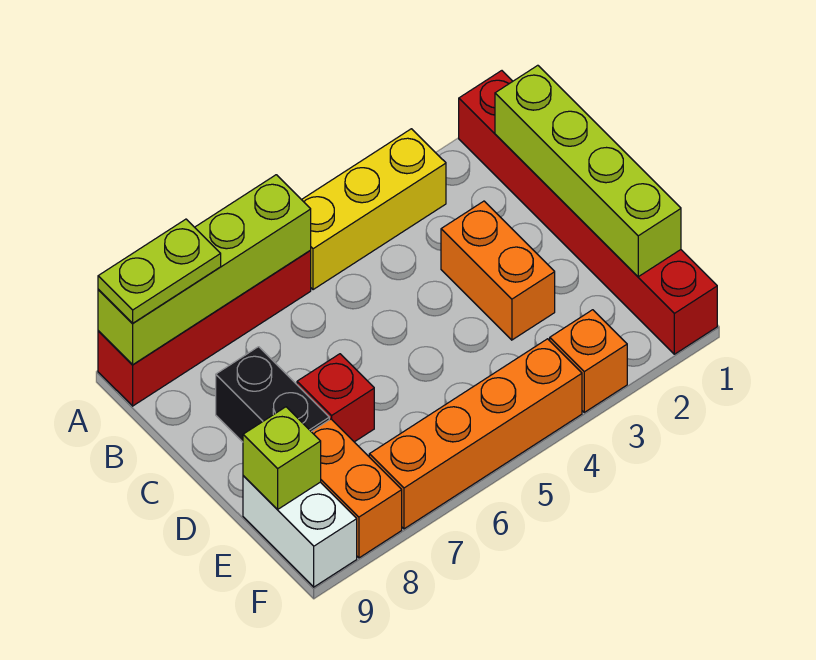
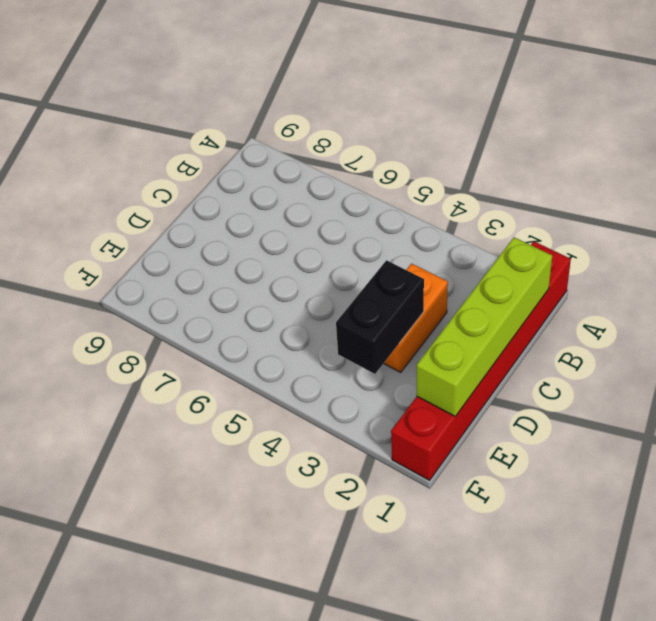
black 1x2 brick [336,260,424,374] -> black 1x2 brick moved to [216,347,329,442]
none -> yellow 1x3 brick [302,129,446,290]
none -> red 1x4 brick [98,250,311,406]
none -> red 1x1 brick [297,354,374,442]

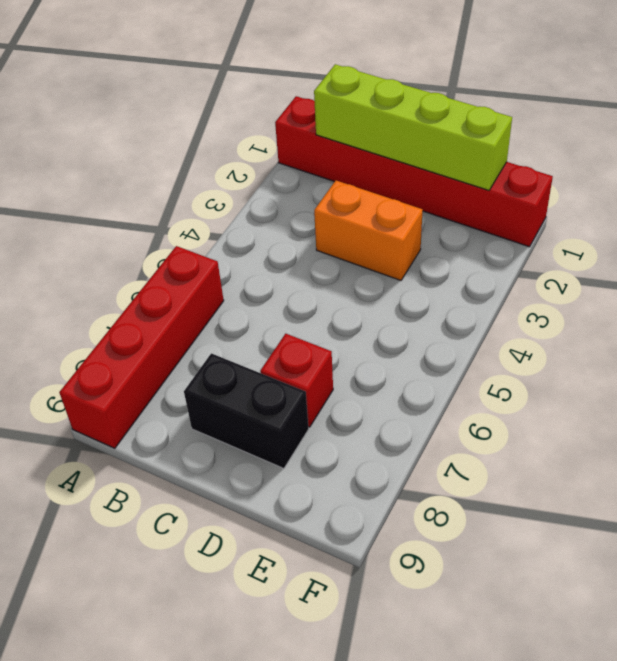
none -> yellow 1x3 brick [302,129,446,290]
none -> orange 1x2 brick [312,419,402,558]
none -> white 1x2 brick [243,476,357,587]

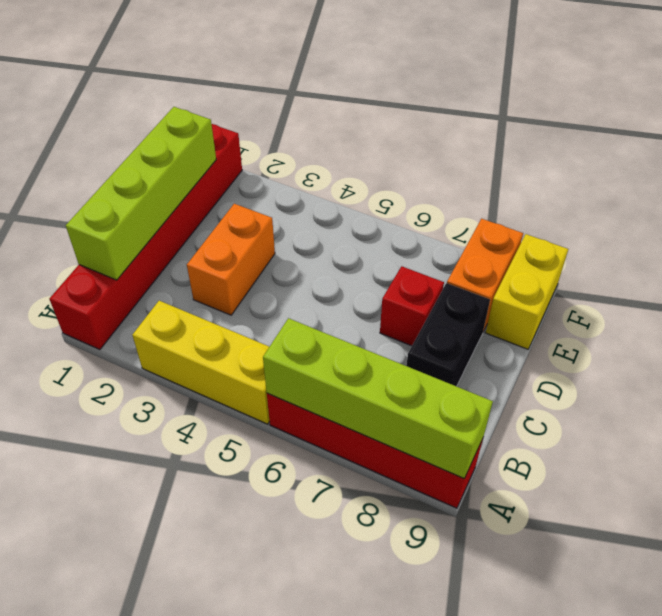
yellow 1x2 brick [486,234,568,349] -> white 1x2 brick [243,476,357,587]
none -> orange 1x1 brick [550,310,627,412]
none -> orange 1x4 brick [369,339,582,529]
none -> lime 1x1 brick [243,407,321,510]

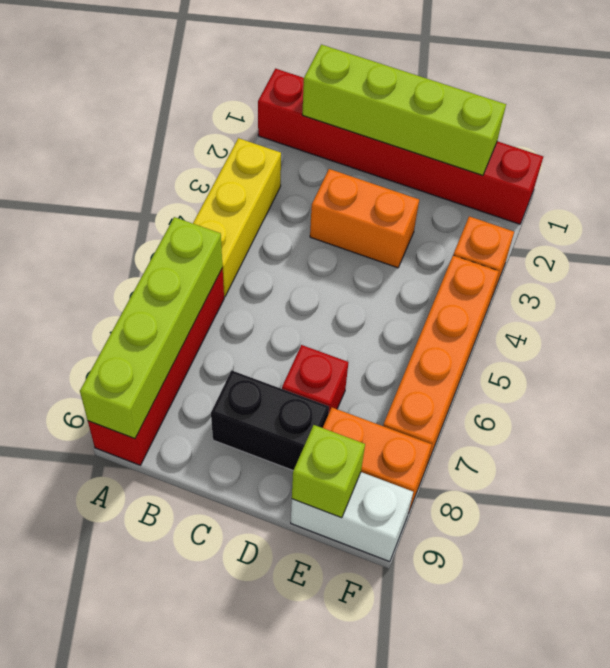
none -> lime 1x2 plate [98,219,221,323]

